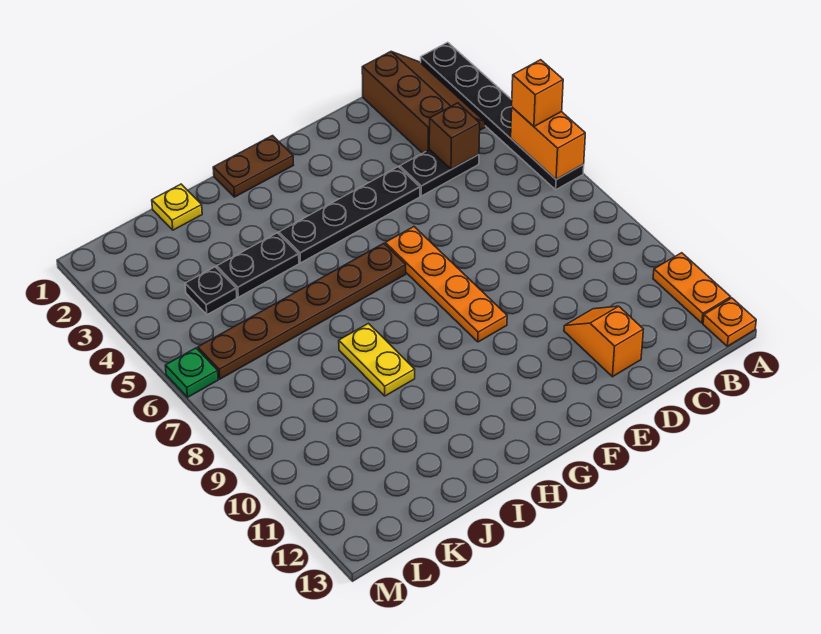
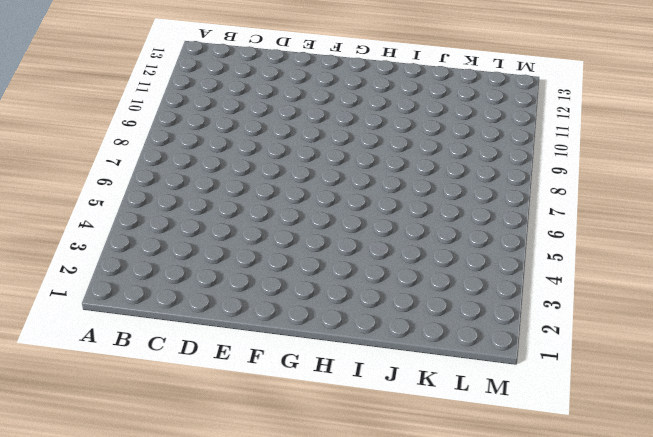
none -> black 1x6 plate [421,42,584,190]
none -> orange 1x2 plate [653,253,731,323]
none -> orange 1x1 plate [703,298,756,346]

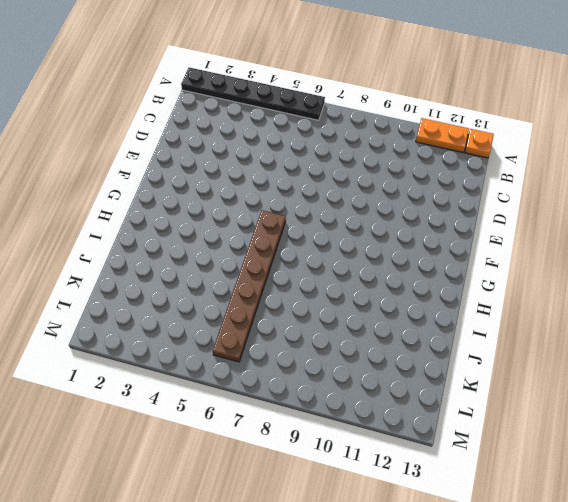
none -> brown 2x3 slope [362,52,485,153]
none -> black 1x2 plate [400,150,479,196]
none -> orange 1x2 slope [564,306,643,377]

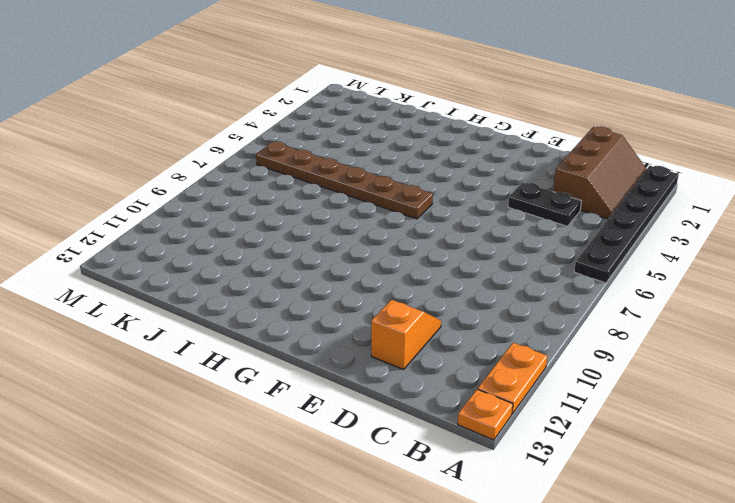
none -> black 1x4 plate [279,167,420,263]
none -> orange 1x4 plate [385,227,507,342]
none -> brown 1x2 plate [213,136,293,197]

